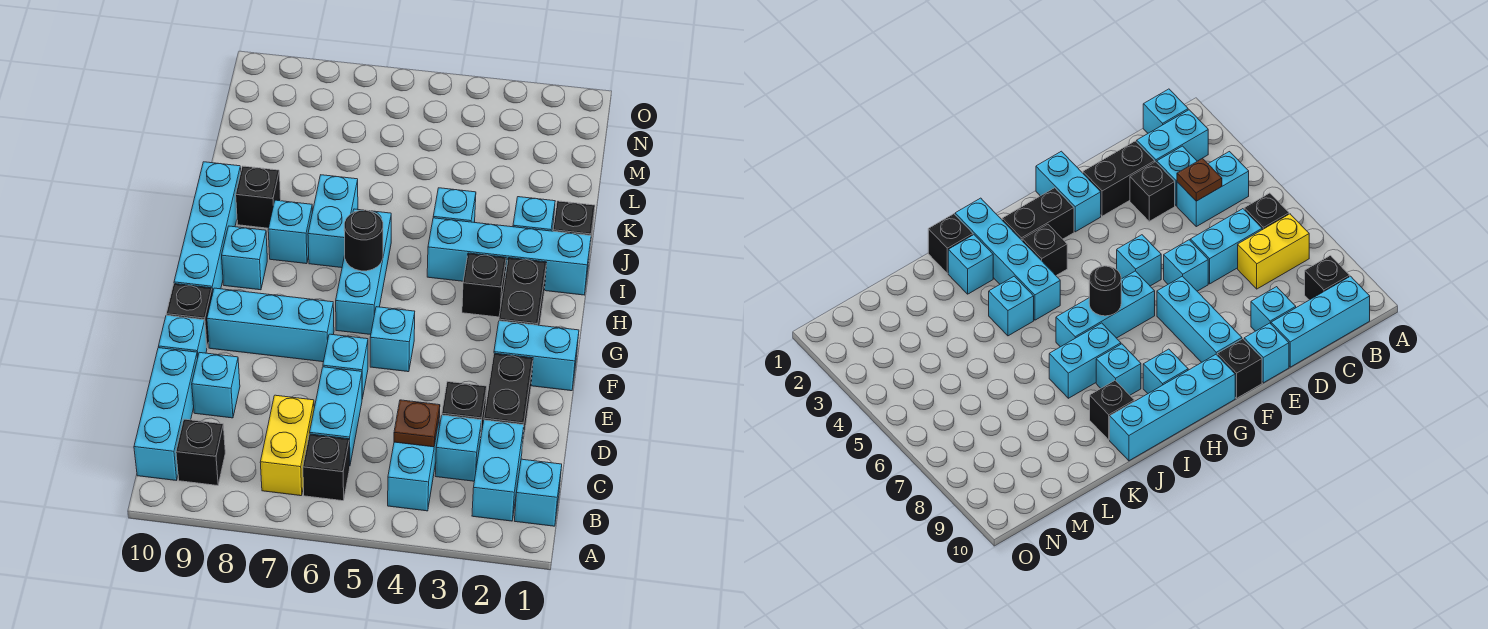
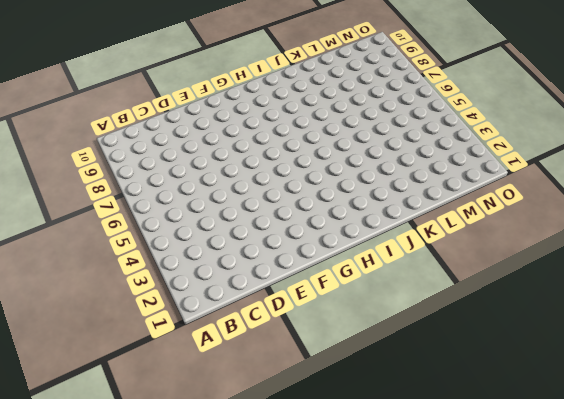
none -> cyan 1x1 brick [515,459,562,526]
none -> cyan 1x2 brick [472,420,524,521]
none -> cyan 1x2 brick [388,416,440,511]
none -> black 1x1 brick [303,434,350,501]

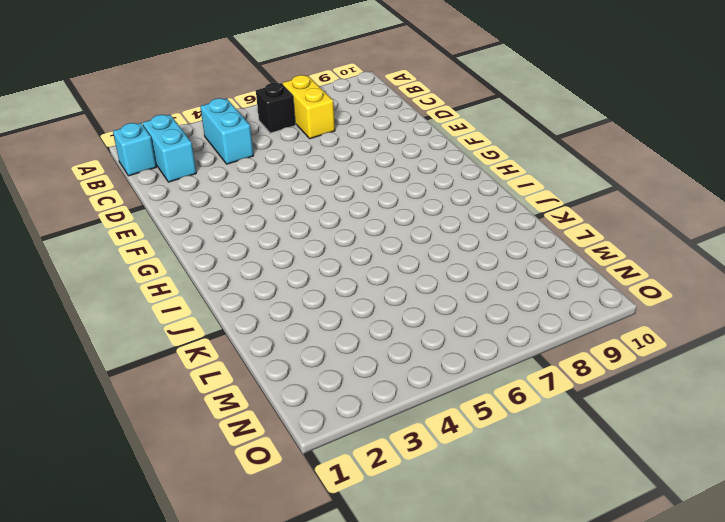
none -> black 1x1 brick [176,419,225,486]
none -> cyan 1x3 brick [134,348,198,481]
none -> cyan 1x1 brick [435,415,482,481]
none -> cyan 1x2 brick [310,367,362,464]

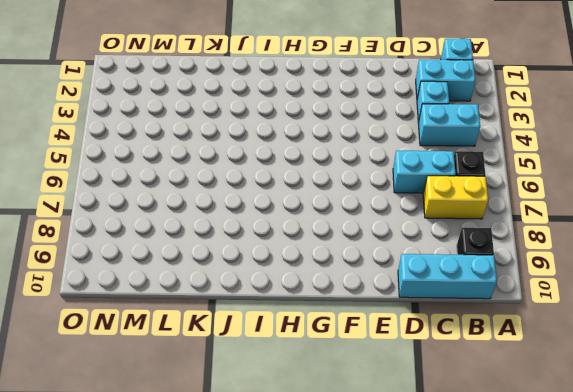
none -> black 1x2 brick [484,353,533,449]
none -> black 1x1 brick [442,381,487,435]
none -> cyan 1x1 brick [192,353,240,418]
none -> cyan 1x1 brick [323,334,368,399]

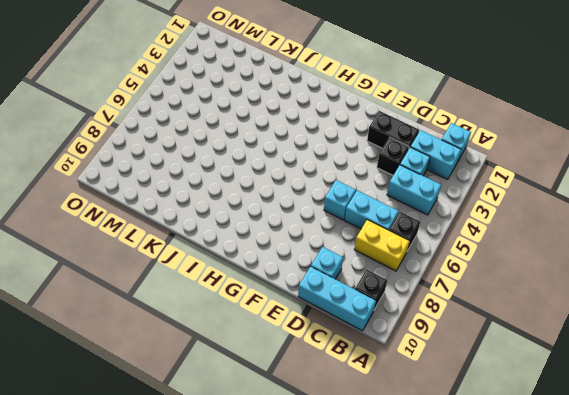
none -> cyan 1x1 brick [158,315,207,358]
none -> cyan 1x2 brick [494,321,579,391]
none -> cyan 1x1 brick [370,307,415,372]
none -> cyan 1x3 brick [207,288,334,362]

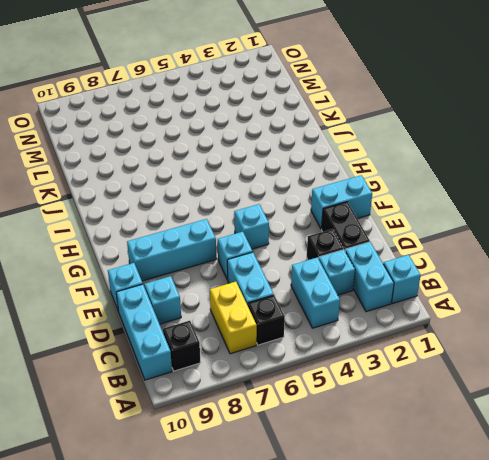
none -> black 1x1 brick [166,284,212,347]
none -> black 1x2 brick [499,258,547,325]
none -> cyan 1x3 brick [336,209,391,335]
none -> cyan 1x4 brick [174,162,241,294]

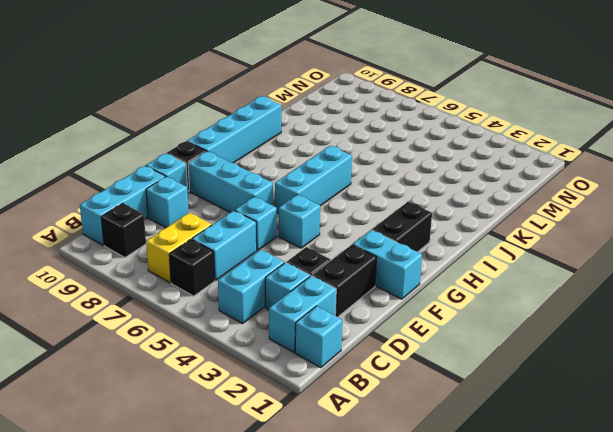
none -> black 1x1 brick [462,253,506,317]
none -> cyan 1x1 brick [222,226,267,290]
none -> cyan 1x4 brick [427,218,591,295]
none -> cyan 1x2 brick [308,175,358,268]

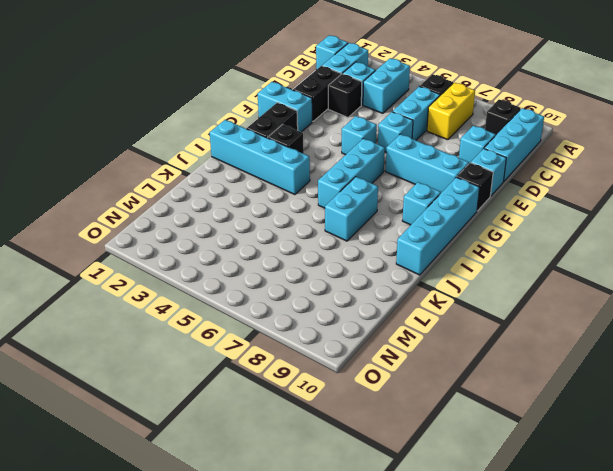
none -> cyan 1x1 brick [268,200,312,264]
none -> black 1x1 brick [553,201,595,256]
none -> cyan 1x1 brick [513,197,555,231]
none -> cyan 1x1 brick [433,188,476,223]

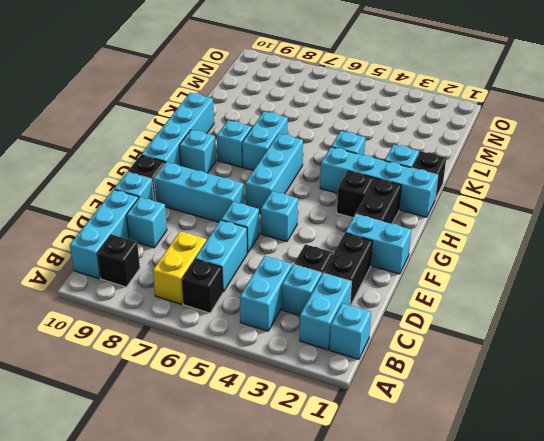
none -> black 1x1 brick [236,166,281,228]
none -> brown 1x1 plate [394,400,440,447]
none -> black 1x1 round brick [344,210,383,271]

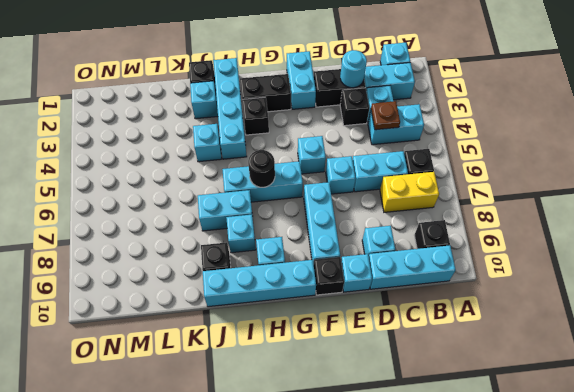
cyan 1x1 round brick [340,50,367,88] -> none

